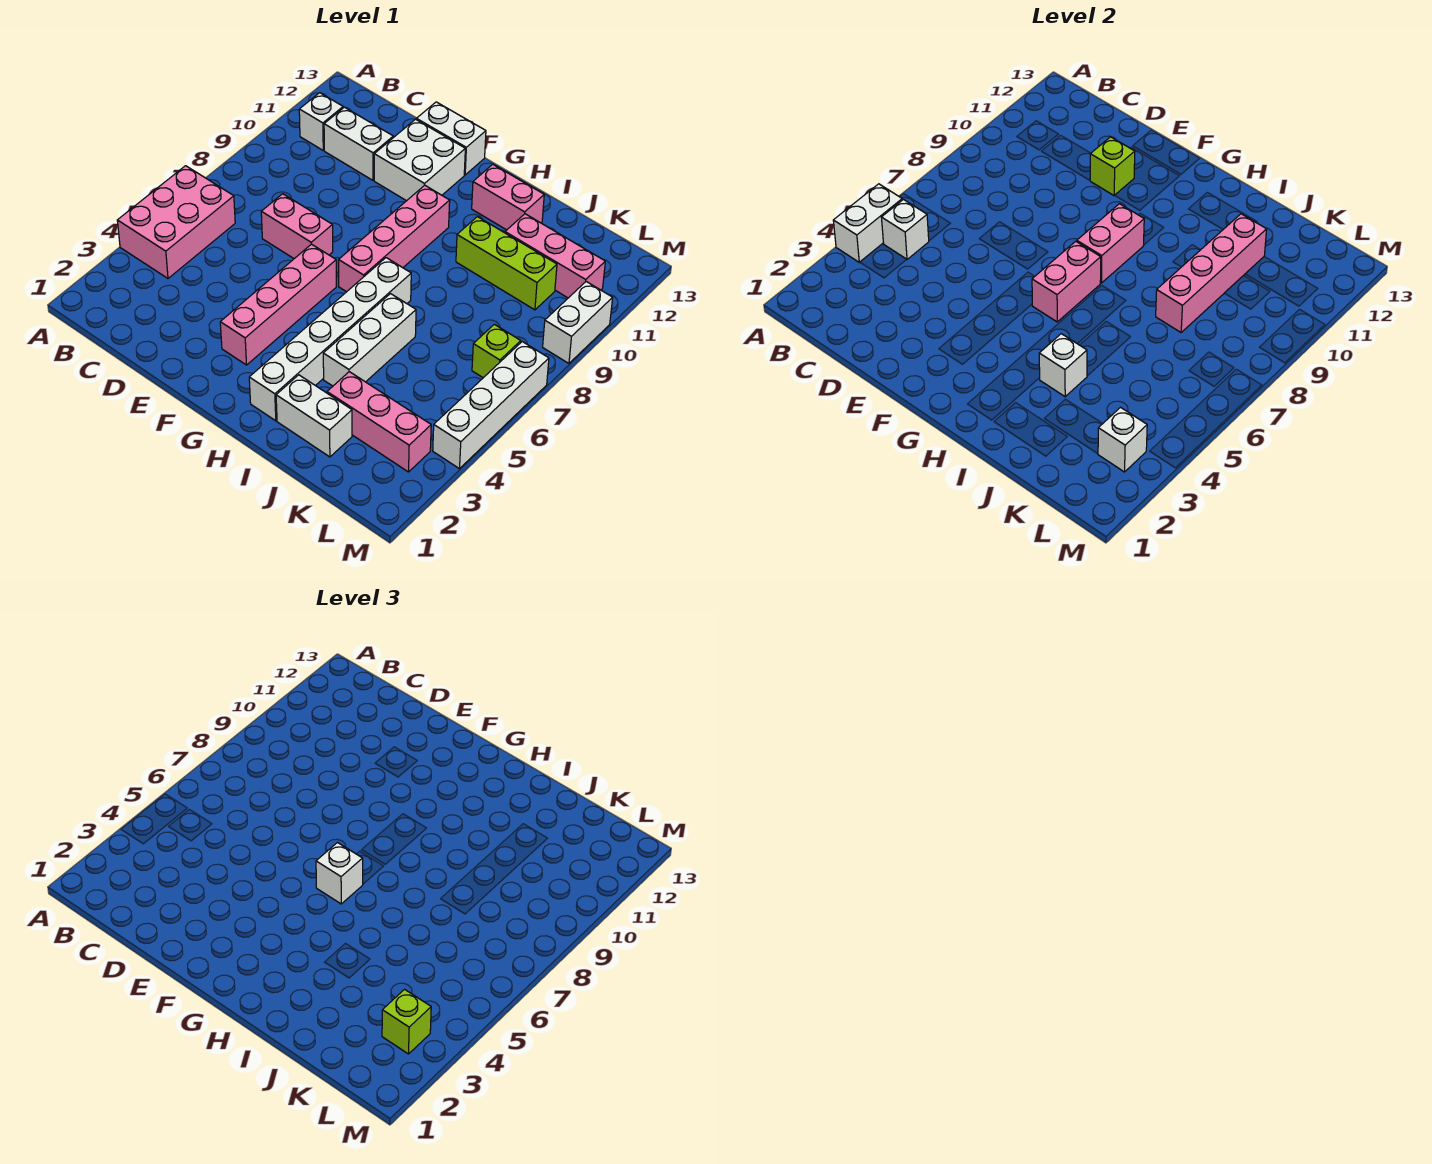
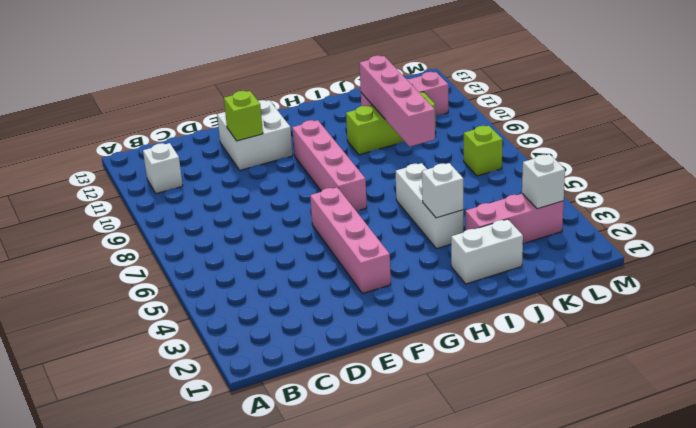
none -> pink 2x3 brick [117,166,235,278]
none -> white 1x2 brick [324,107,393,180]
none -> pink 1x2 brick [261,194,333,259]

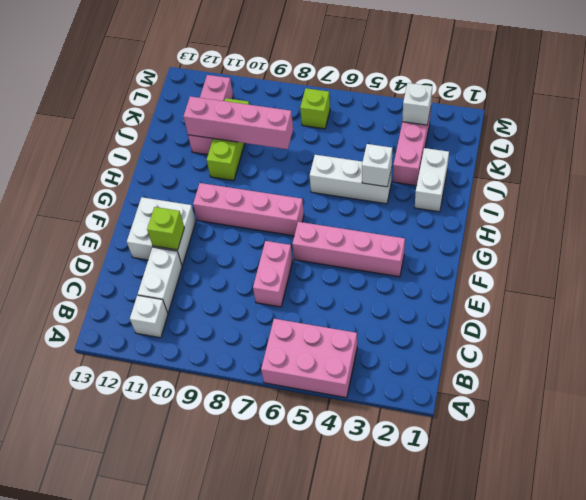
none -> white 1x2 brick [416,102,486,175]
none -> white 1x6 brick [249,258,411,421]
none -> pink 1x2 brick [472,164,544,230]

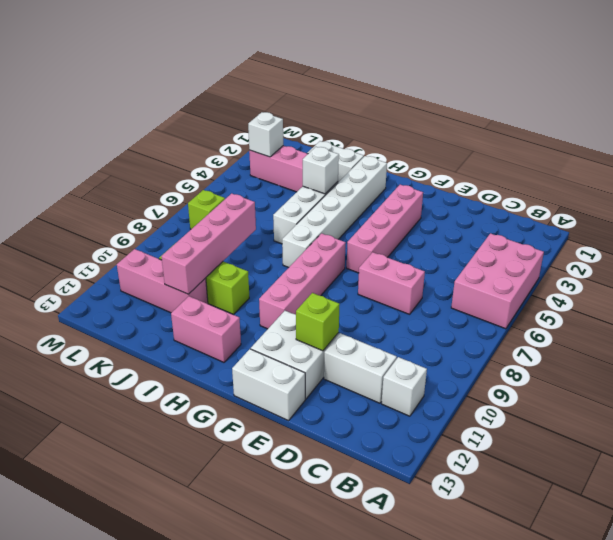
none -> white 1x4 brick [433,342,549,469]
none -> white 1x2 brick [543,282,613,363]
none -> white 1x2 brick [833,184,902,262]

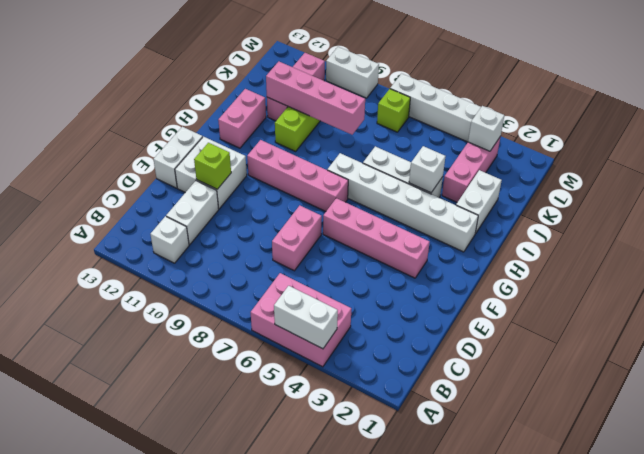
none -> white 1x1 brick [881,200,929,259]
none -> pink 1x2 brick [1032,241,1101,322]
none -> pink 1x2 brick [1077,204,1144,283]

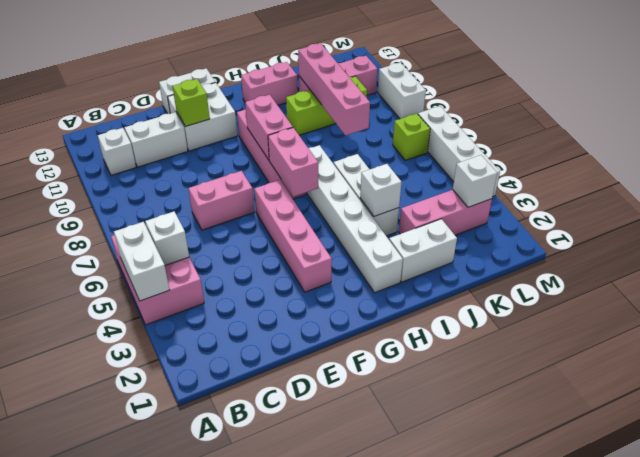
none -> white 1x1 brick [316,843,363,904]
none -> lime 1x1 brick [382,989,431,1054]

